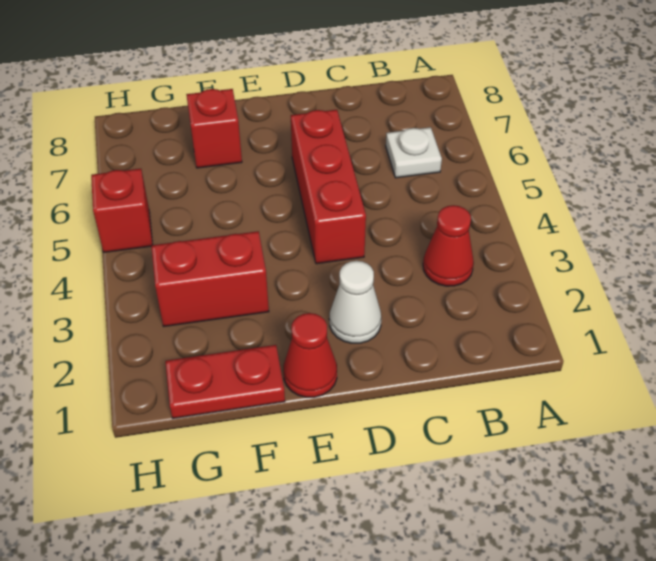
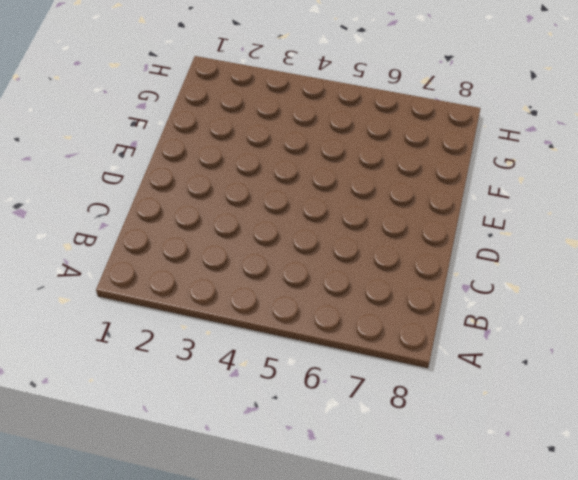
none -> red 1x1 cone [423,205,474,286]
none -> white 1x1 plate [386,127,442,178]

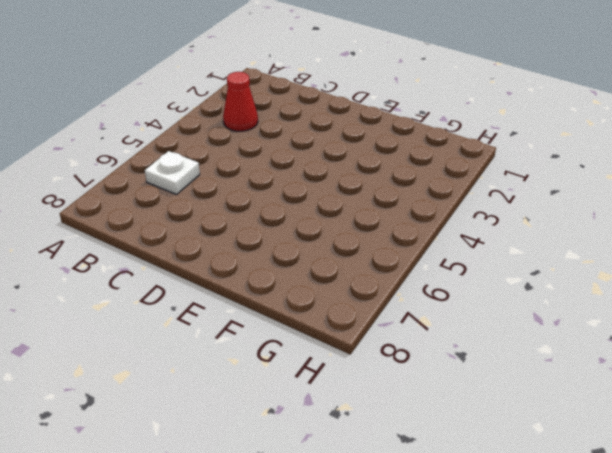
none -> white 1x1 cone [329,261,381,343]
none -> red 1x3 brick [291,110,366,264]

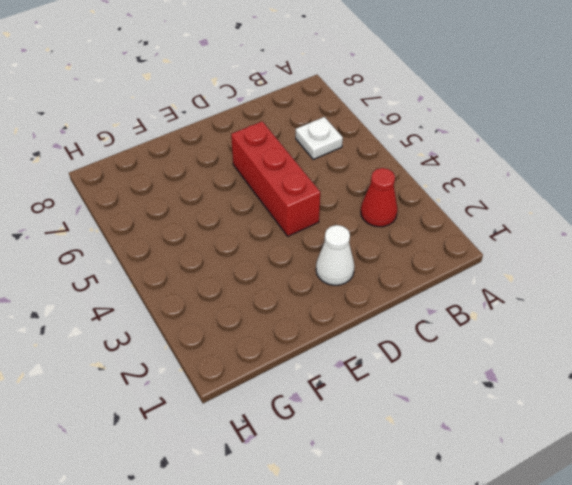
none -> red 1x1 cone [283,313,337,397]
none -> red 1x2 plate [165,345,285,418]

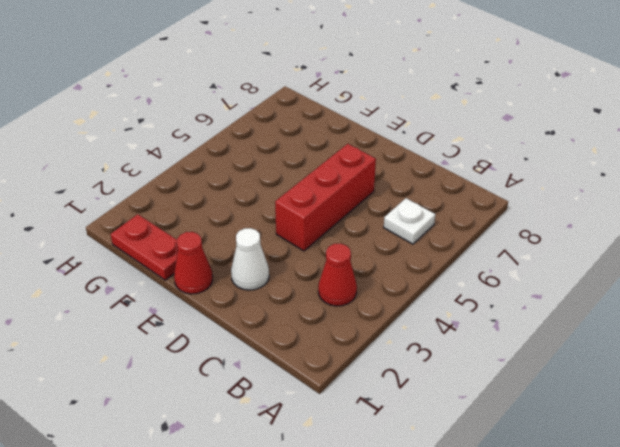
none -> red 1x2 brick [151,231,269,327]
none -> red 1x1 brick [186,89,242,168]

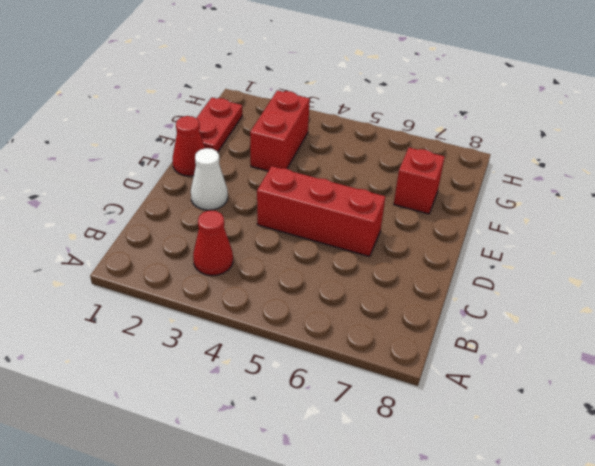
none -> white 1x1 plate [386,127,442,178]
none -> red 1x1 brick [91,169,153,252]

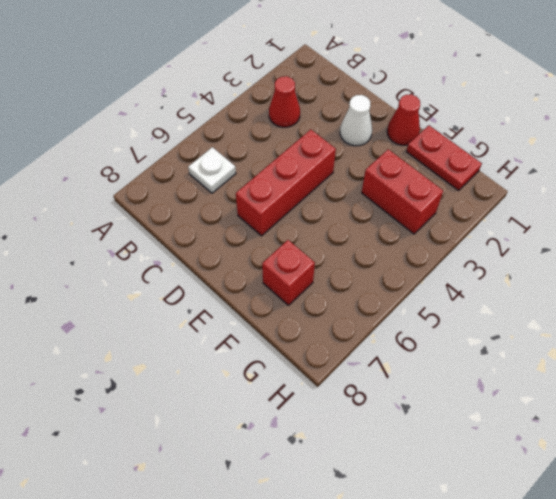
none -> red 1x1 brick [91,169,153,252]

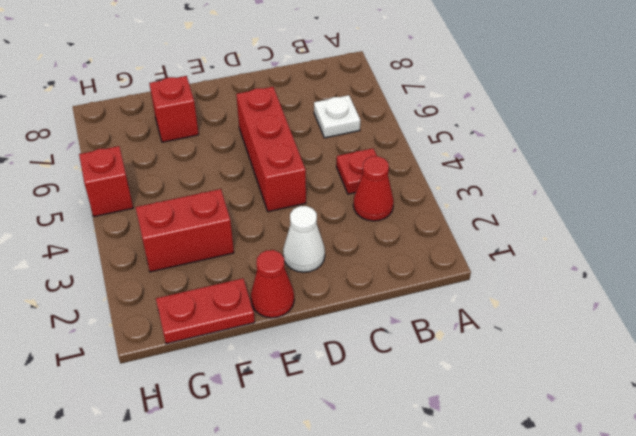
red 1x1 plate [336,148,377,194] -> none

